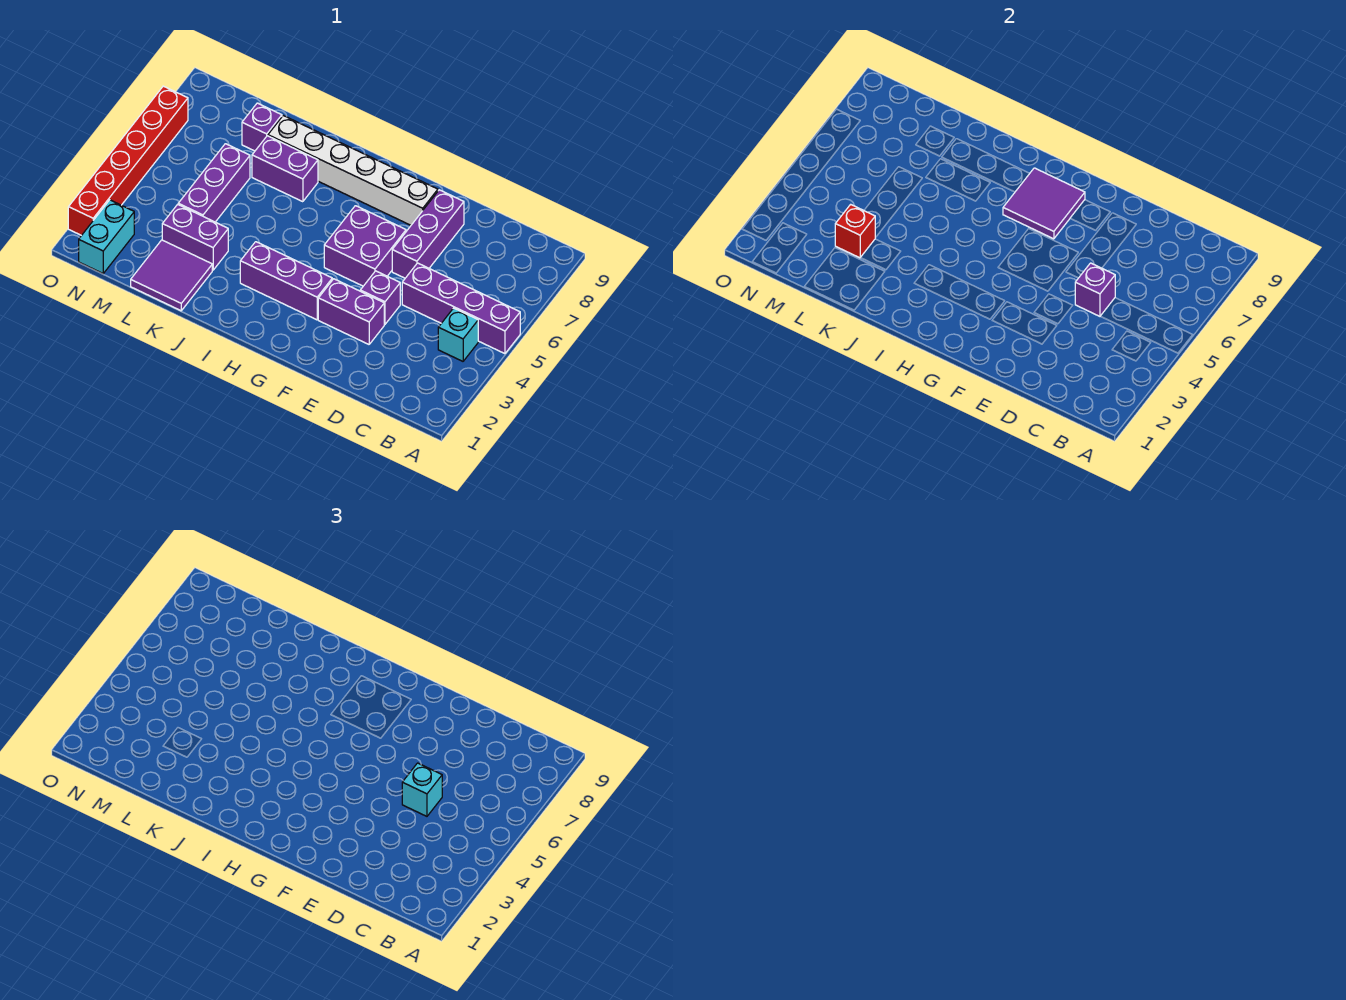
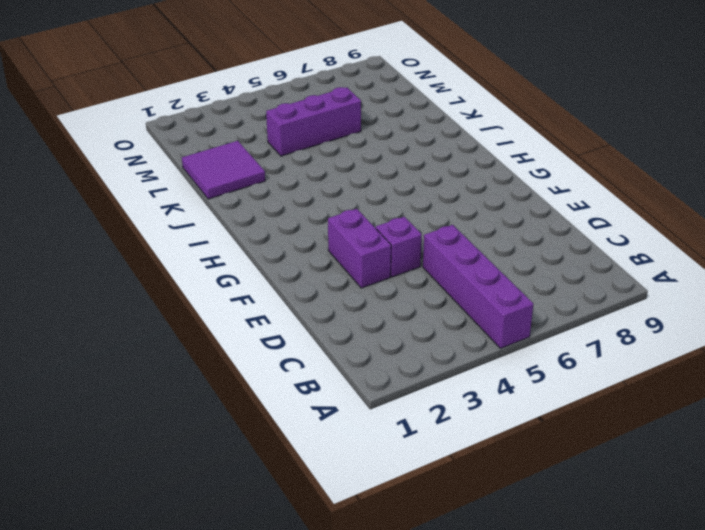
none -> cyan 1x1 brick [438,308,478,361]
none -> purple 1x3 brick [392,190,464,278]
none -> purple 2x2 brick [324,206,406,286]

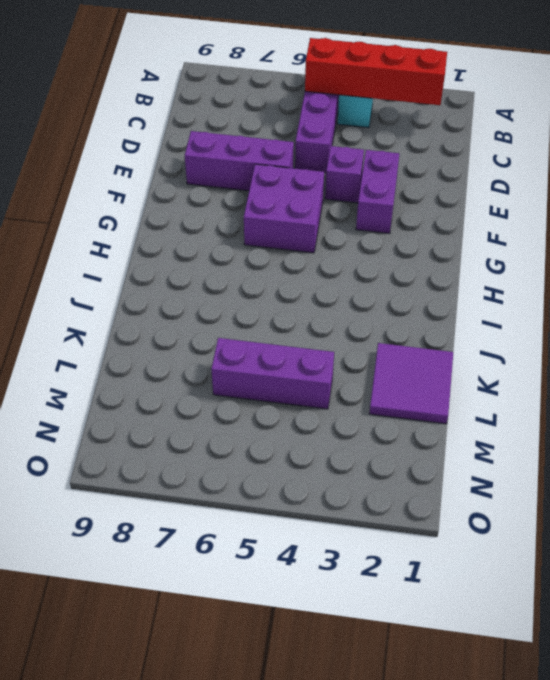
red 1x4 brick [305,38,447,105] -> none
none -> white 1x6 brick [268,116,438,225]
none -> purple 1x3 brick [240,242,332,320]
none -> purple 1x2 brick [252,136,318,202]

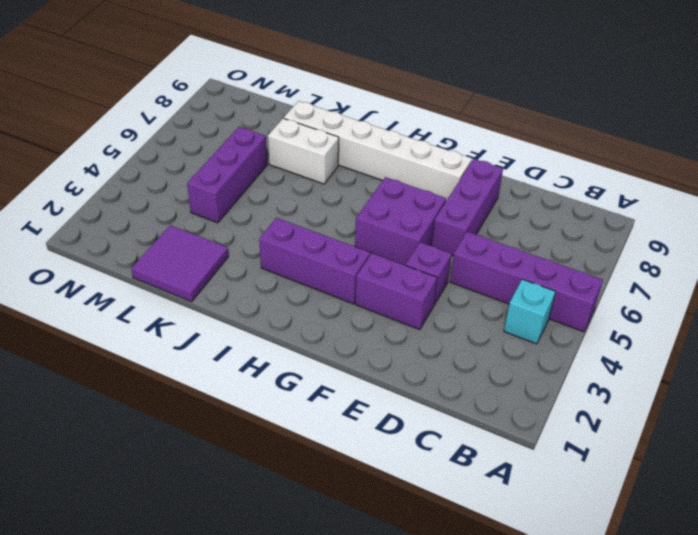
white 1x2 brick [268,118,339,184] -> purple 1x2 brick [252,136,318,202]
none -> purple 1x2 brick [162,204,228,270]
none -> purple 1x1 brick [242,103,282,151]
none -> cyan 1x2 brick [79,200,134,273]

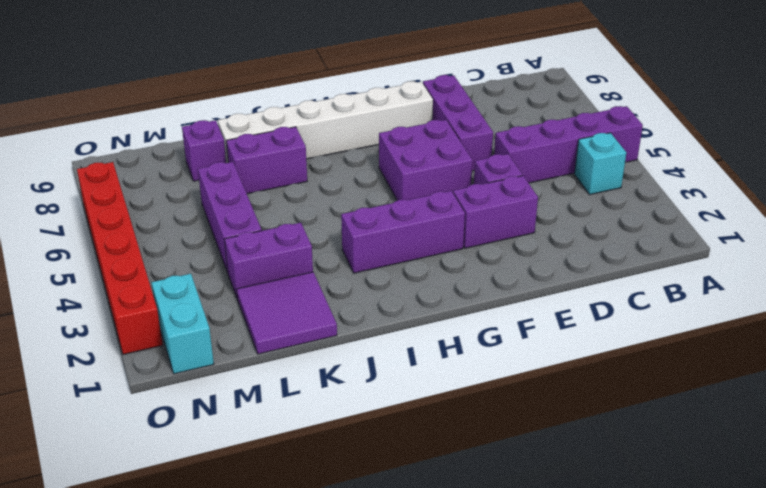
none -> purple 1x1 brick [1075,263,1115,316]
none -> purple 2x2 tile [1003,168,1085,239]
none -> red 1x1 brick [835,204,875,258]

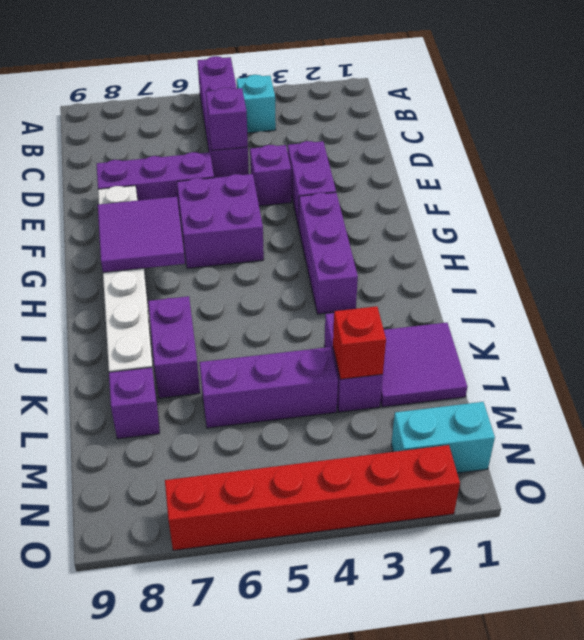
none -> cyan 1x1 brick [402,763,442,816]

